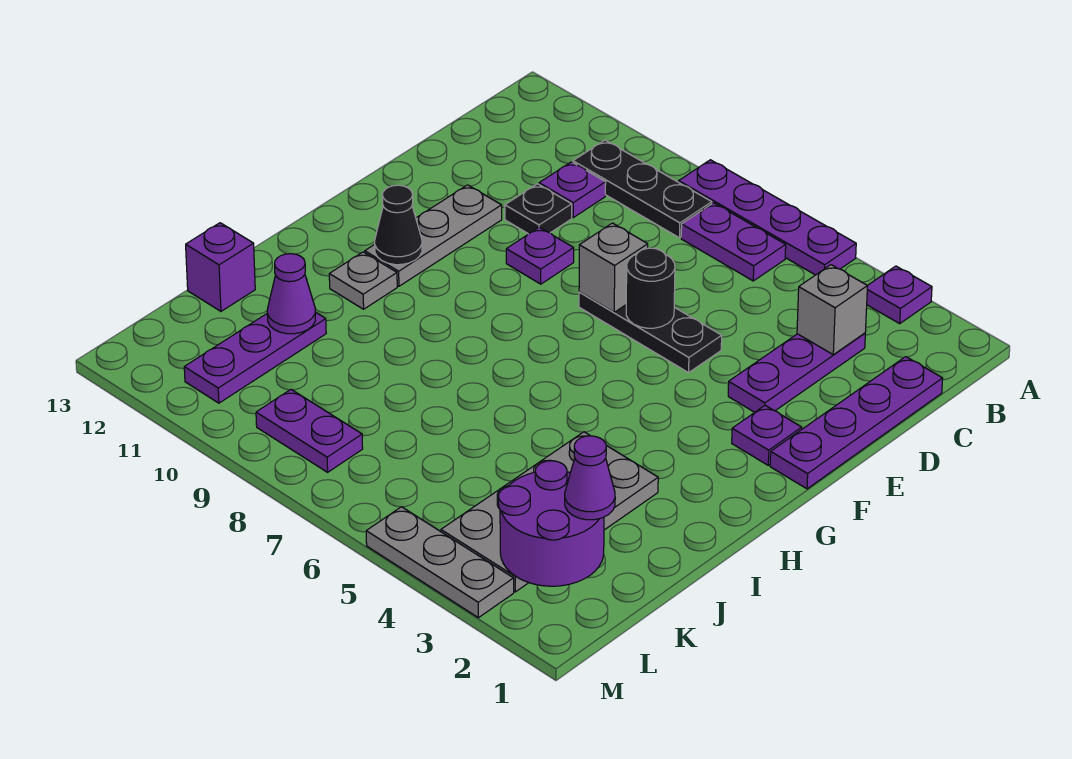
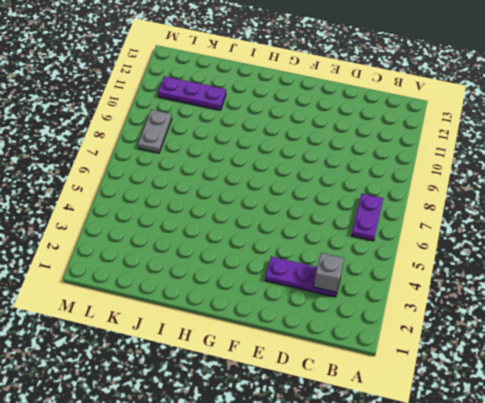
grey 1x2 plate [138,110,172,153] -> purple 1x2 plate [256,390,363,472]
none -> purple 1x1 plate [867,266,932,324]
none -> purple 1x4 plate [679,160,856,275]
none -> black 1x3 plate [573,140,712,238]

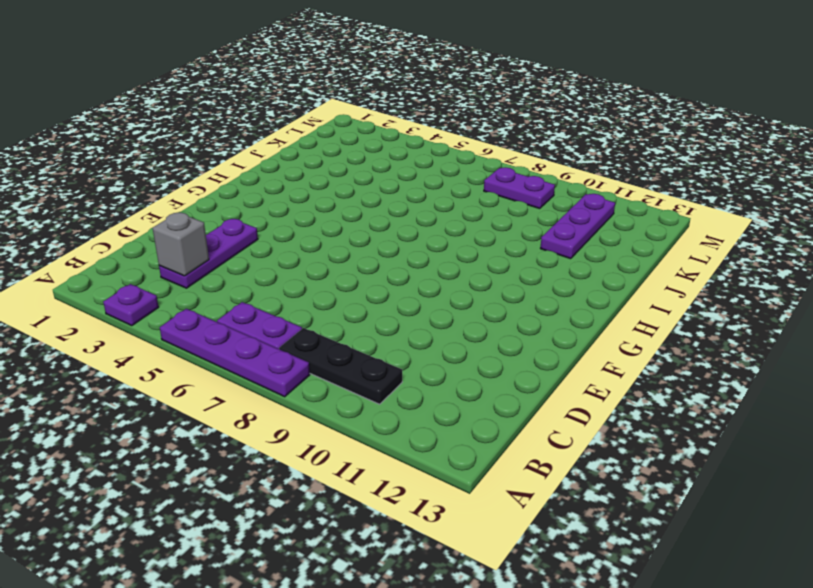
none -> purple 1x4 plate [770,357,943,489]
none -> purple 1x1 plate [539,162,606,218]
none -> black 1x1 plate [505,184,572,234]

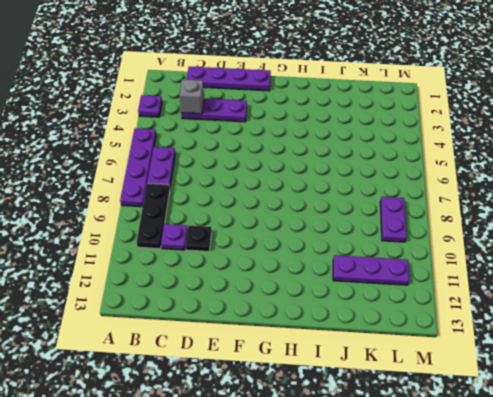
none -> black 1x3 plate [579,292,722,373]
none -> purple 1x1 plate [506,227,574,284]
none -> grey 1x3 plate [365,185,502,286]

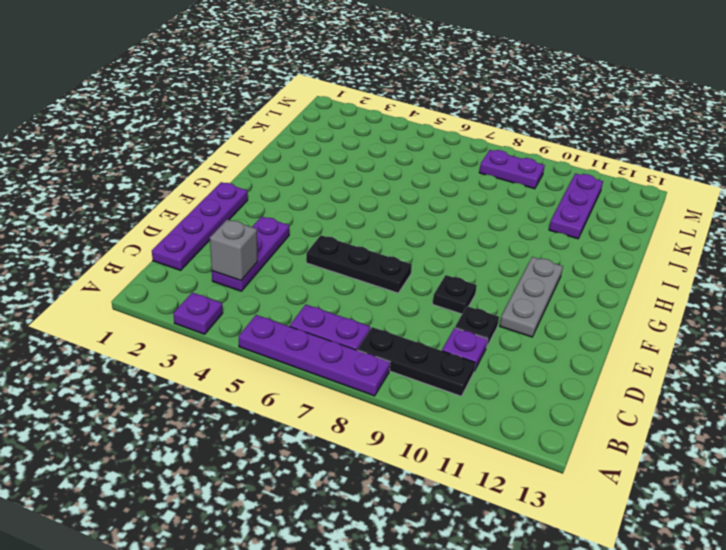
black 1x1 plate [433,275,477,314] -> purple 1x1 plate [506,227,574,284]
none -> purple 1x1 plate [732,405,802,465]
none -> grey 1x1 plate [329,252,397,309]
none -> grey 2x4 plate [441,432,658,592]

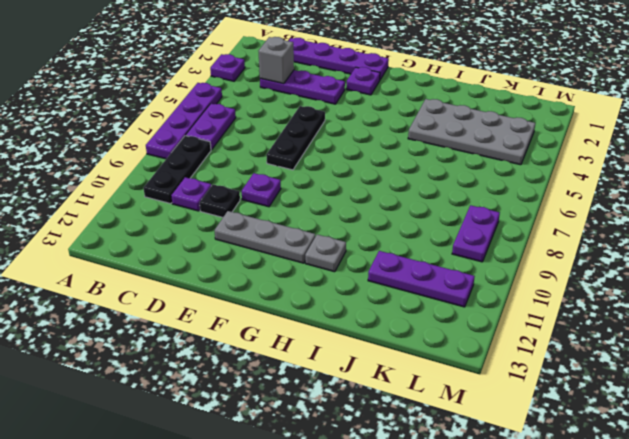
none -> purple 1x1 brick [186,223,255,311]
none -> grey 1x3 plate [366,507,514,618]
none -> black 1x1 round brick [626,248,675,328]

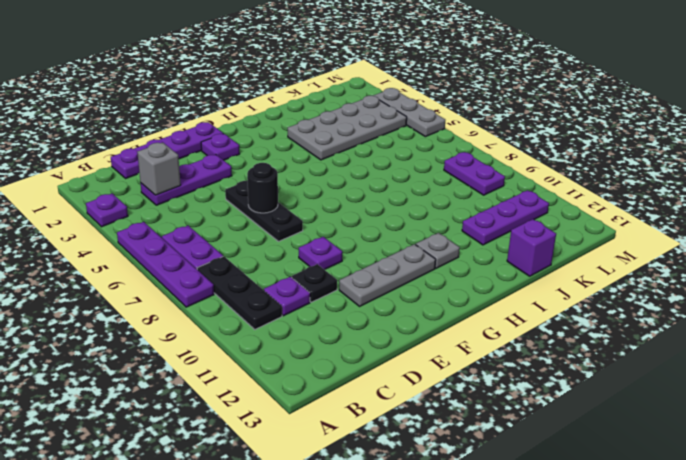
none -> grey 1x1 brick [579,223,648,312]
none -> black 1x1 cone [375,185,422,265]
none -> purple 1x1 cone [267,254,315,334]

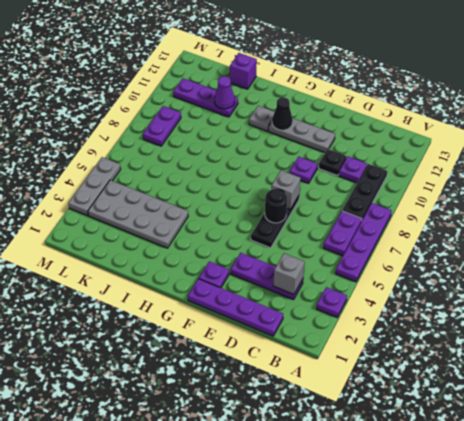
none -> purple 2x2 round brick [498,461,604,586]
none -> purple 1x1 cone [565,436,615,520]

